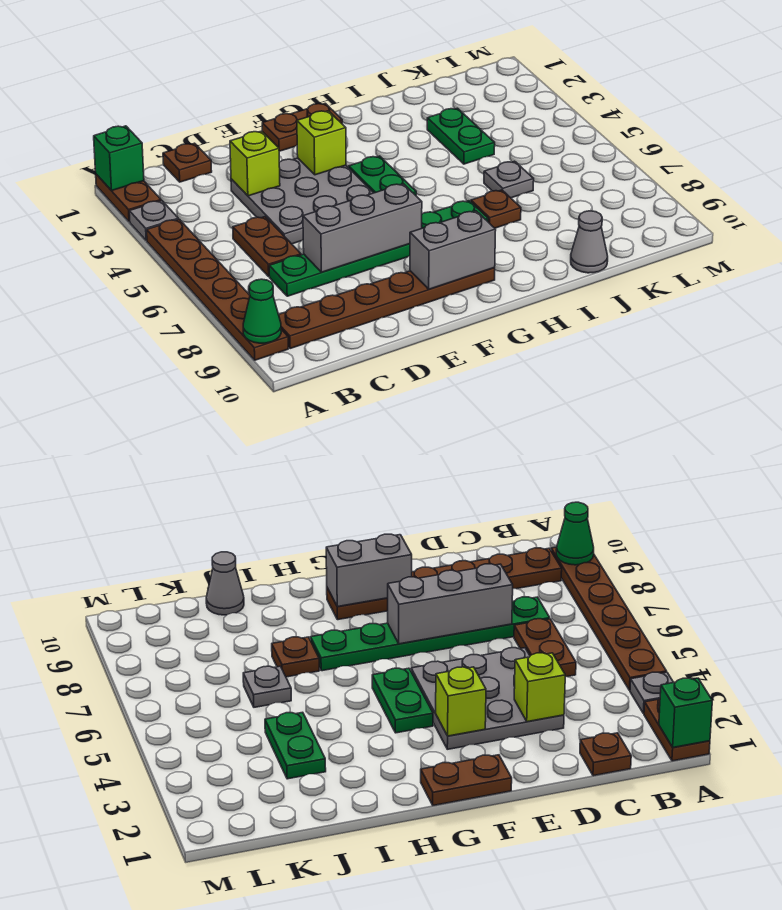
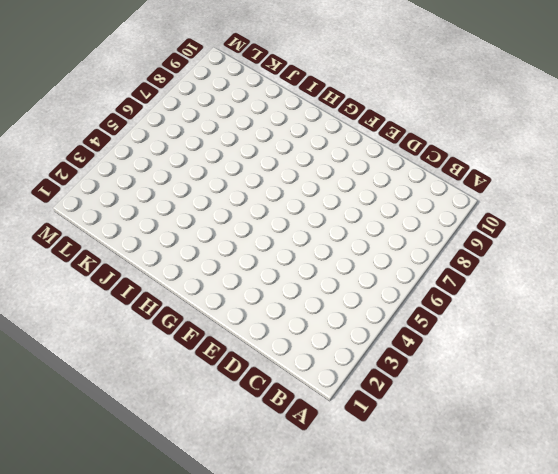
none -> brown 1x2 plate [96,174,161,222]
none -> grey 1x1 plate [129,201,178,241]
none -> brown 1x6 plate [147,219,288,360]

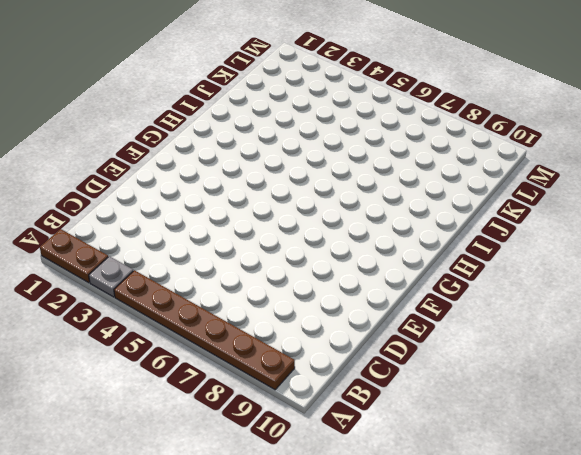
none -> brown 1x6 plate [279,267,495,349]
none -> brown 1x1 plate [163,143,212,182]
none -> brown 1x2 plate [233,217,301,276]

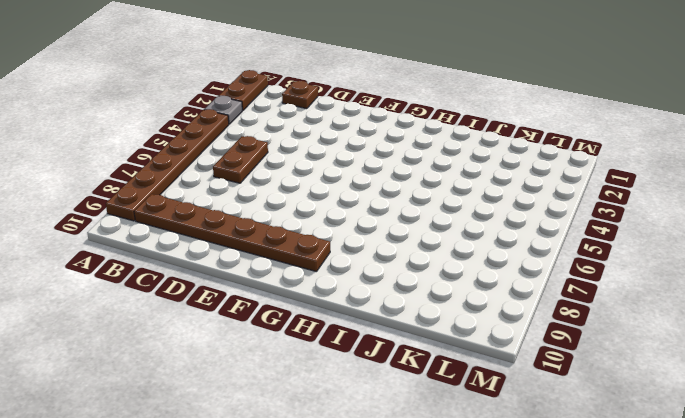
none -> green 1x6 plate [269,201,488,296]
none -> grey 3x3 plate [231,158,373,244]
none -> brown 1x2 plate [262,103,342,151]

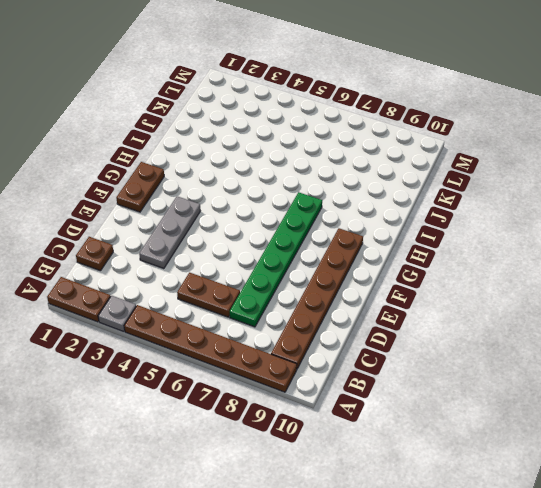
grey 1x3 plate [139,196,200,269] -> grey 3x3 plate [231,158,373,244]
none -> green 1x2 plate [349,156,416,195]
none -> brown 1x1 plate [471,190,521,228]
none -> green 1x2 plate [427,108,495,164]

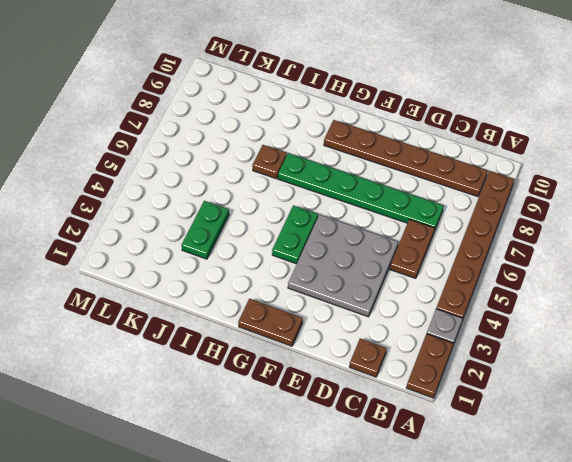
none -> grey 1x1 plate [484,161,534,198]
none -> grey 1x1 cone [571,211,608,273]
none -> green 1x1 brick [94,126,144,191]

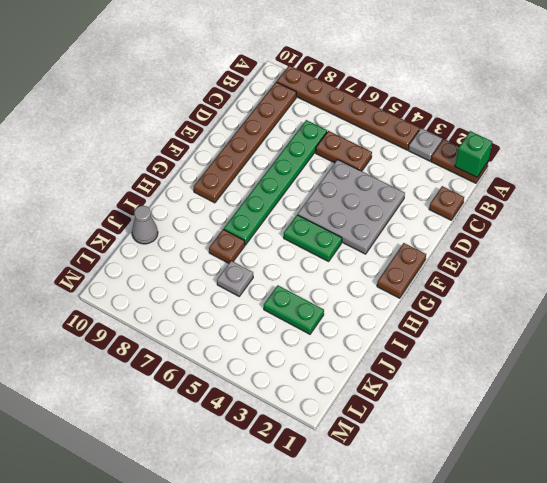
none -> green 1x1 cone [243,279,281,343]
none -> lime 1x1 brick [230,131,280,196]
none -> grey 1x3 brick [303,184,422,272]

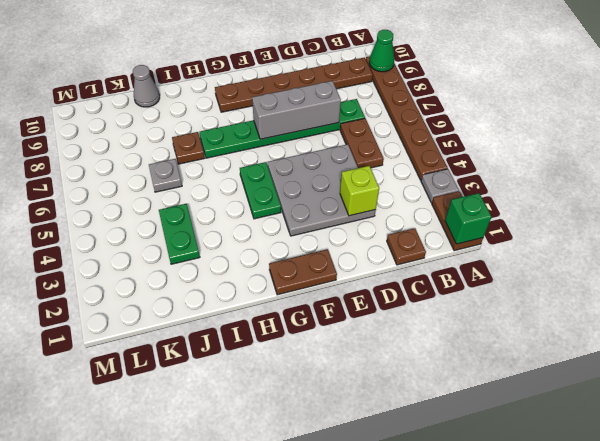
none -> lime 1x1 brick [297,111,346,175]
none -> grey 1x2 brick [410,211,496,289]

